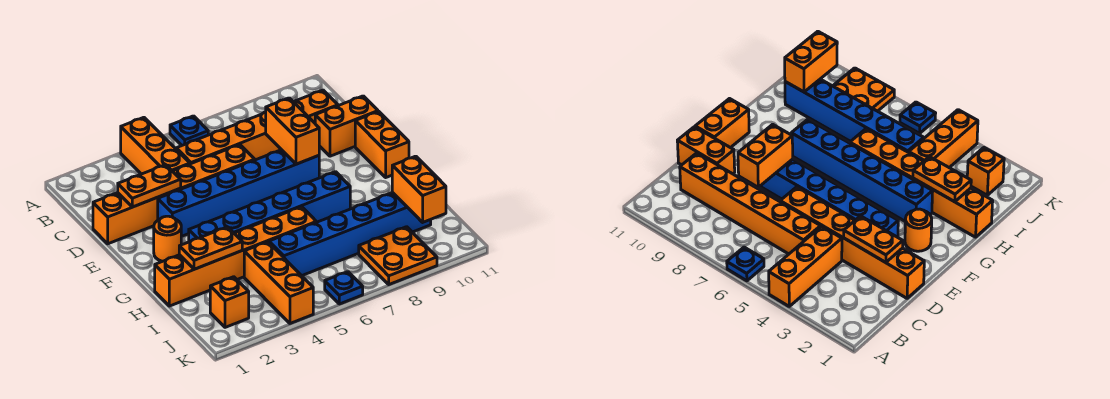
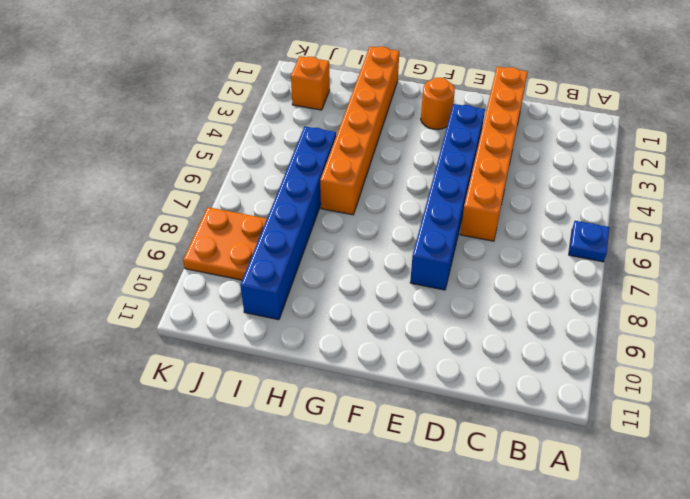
none -> orange 1x3 brick [121,117,190,174]
none -> orange 1x6 brick [176,90,338,164]
none -> orange 1x2 brick [315,96,378,156]

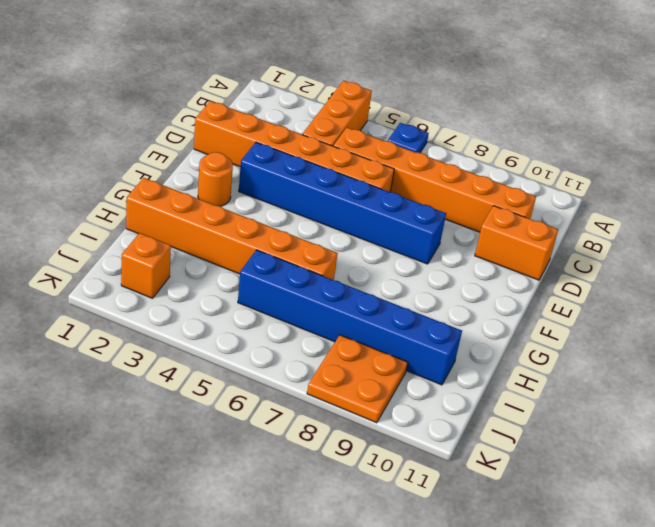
none -> orange 1x2 brick [355,111,409,177]
none -> blue 1x6 brick [189,172,350,242]
none -> orange 1x3 brick [244,242,313,323]

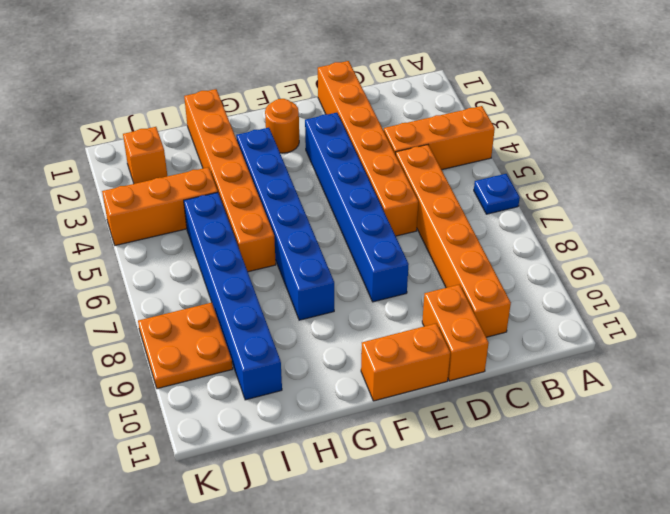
none -> blue 1x1 plate [325,272,363,304]
none -> orange 1x2 plate [118,165,181,207]
none -> orange 1x2 brick [266,98,319,164]

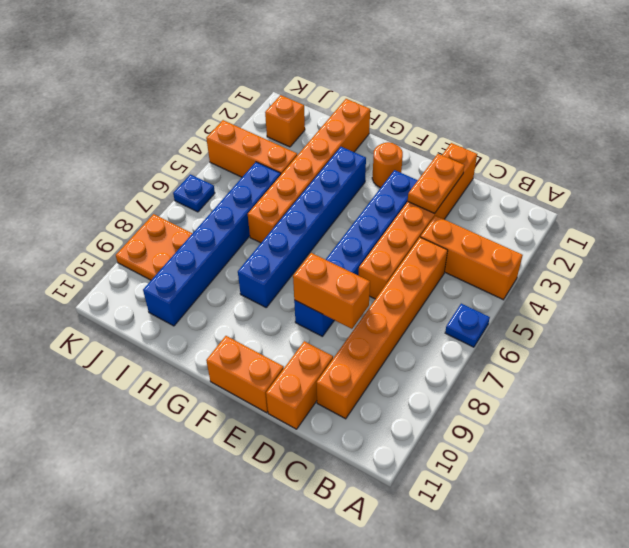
none -> orange 1x2 plate [179,227,242,269]
none -> orange 1x2 brick [392,156,446,222]

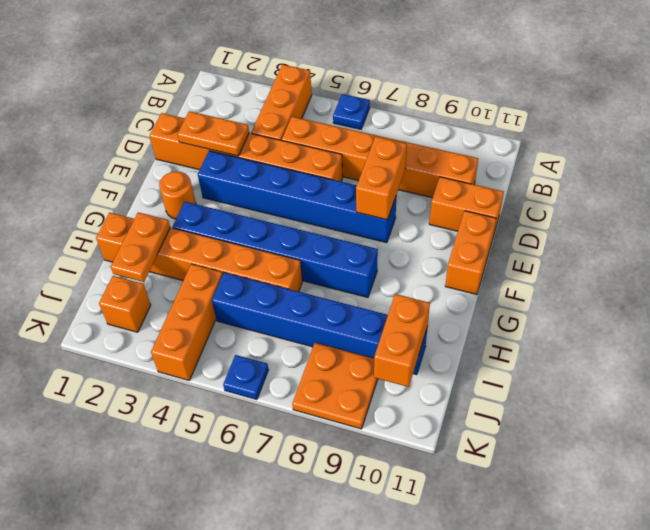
orange 1x2 plate [111,212,170,282] -> orange 1x2 plate turned to [179,227,242,269]

